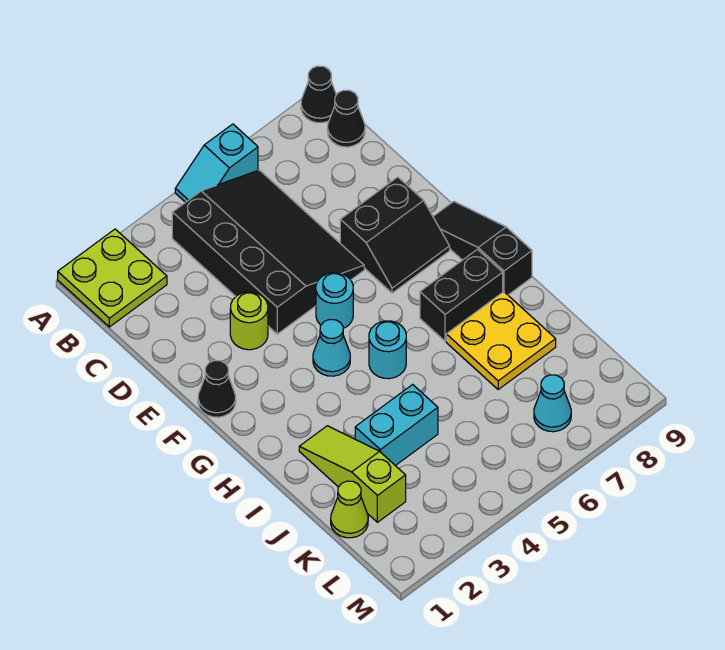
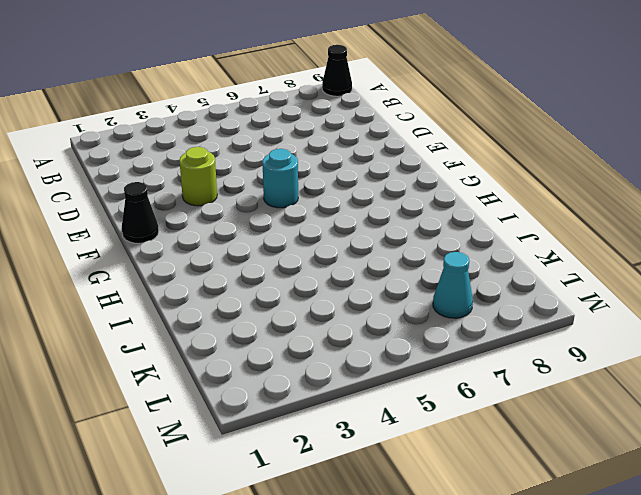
none -> lime 2x2 plate [58,229,167,327]
none -> cyan 1x2 slope [175,124,258,202]
none -> black 3x4 slope [172,170,364,334]

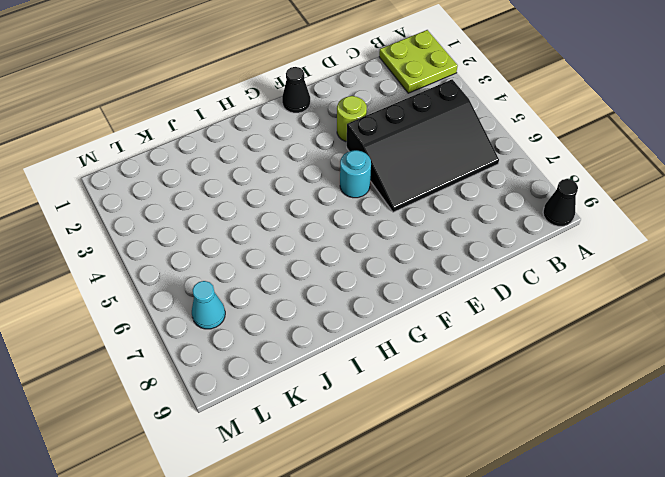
none -> cyan 1x2 slope [175,124,258,202]
none -> black 1x1 cone [328,90,365,147]
none -> black 2x2 slope [340,177,450,293]

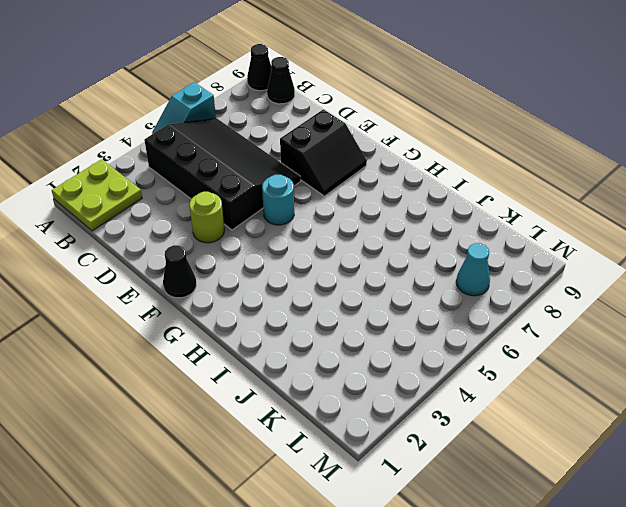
none -> black 1x3 slope [433,201,532,295]
none -> cyan 1x1 cone [313,320,350,376]
none -> cyan 1x1 round brick [369,321,406,379]

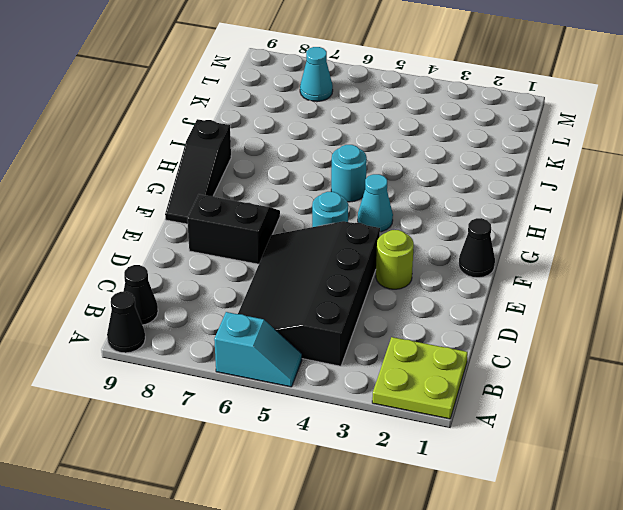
none -> black 1x2 brick [420,249,503,341]
none -> lime 1x3 slope [299,426,406,522]
none -> yellow 2x2 plate [446,292,556,389]

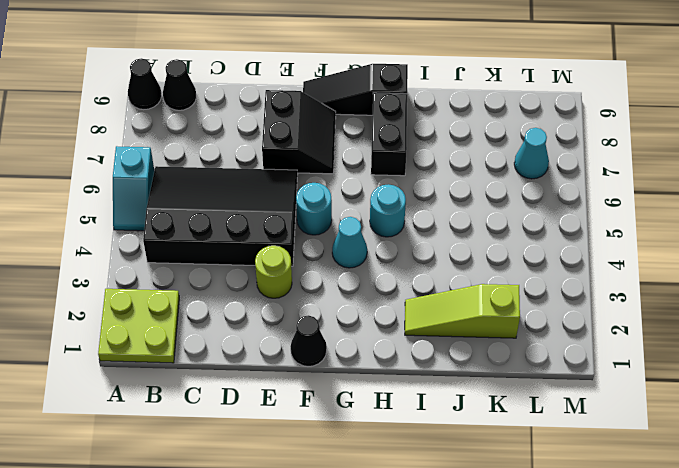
none -> yellow 2x2 plate [446,292,556,389]
none -> cyan 1x2 brick [355,385,438,466]
none -> lime 1x1 cone [331,481,368,538]

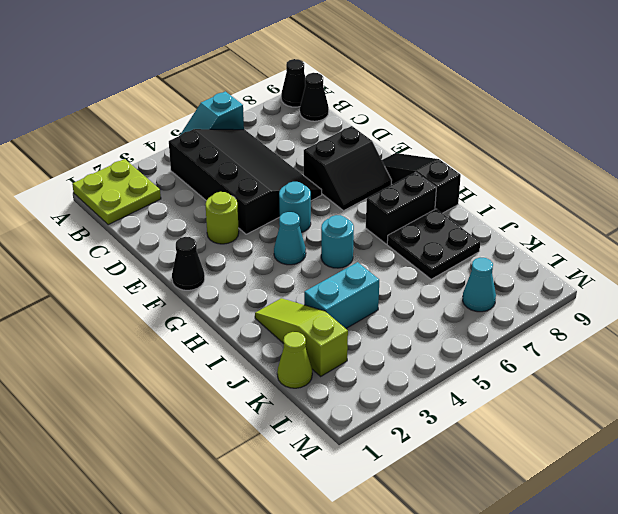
black 2x2 plate [387,209,480,279] -> yellow 2x2 plate [446,292,556,389]

